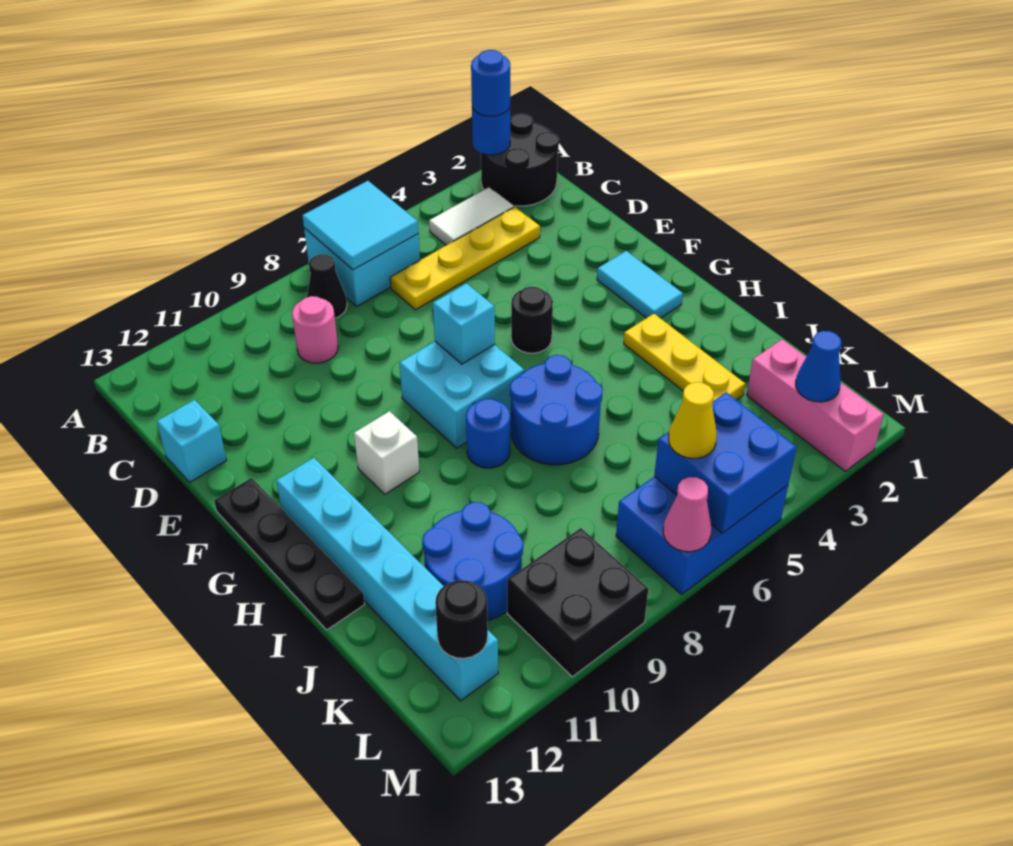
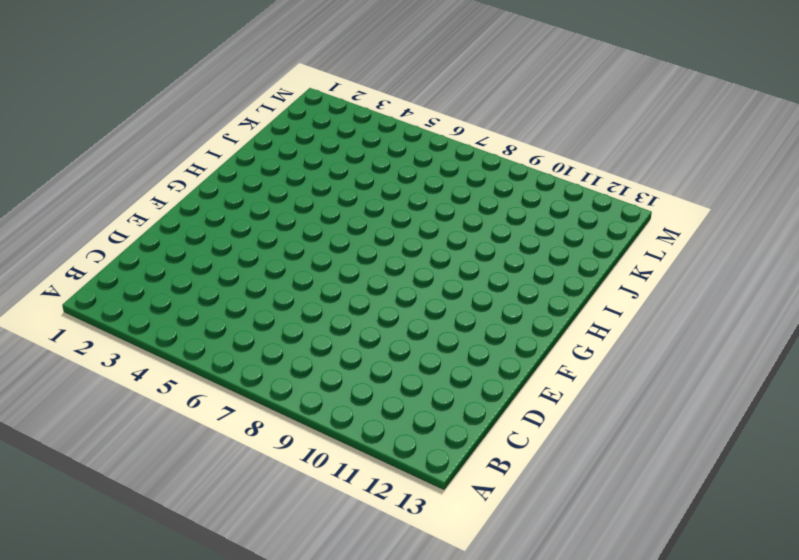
none -> black 2x2 round brick [481,114,559,206]
none -> cyan 2x2 brick [304,228,420,306]
none -> white 1x2 tile [429,187,514,245]

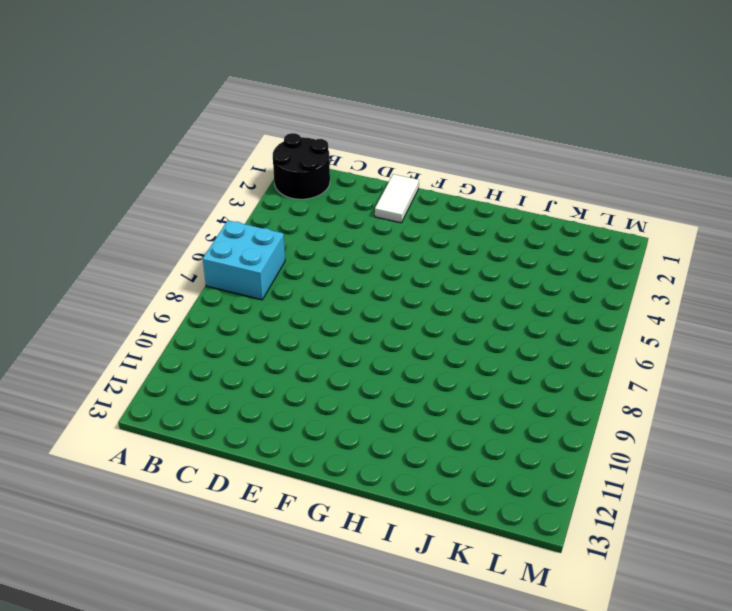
white 1x2 tile [375,174,419,223] -> white 1x2 tile moved to [429,187,514,245]
none -> black 1x1 cone [307,254,347,318]
none -> yellow 1x4 plate [390,207,540,310]
none -> pink 1x1 round brick [292,296,338,363]

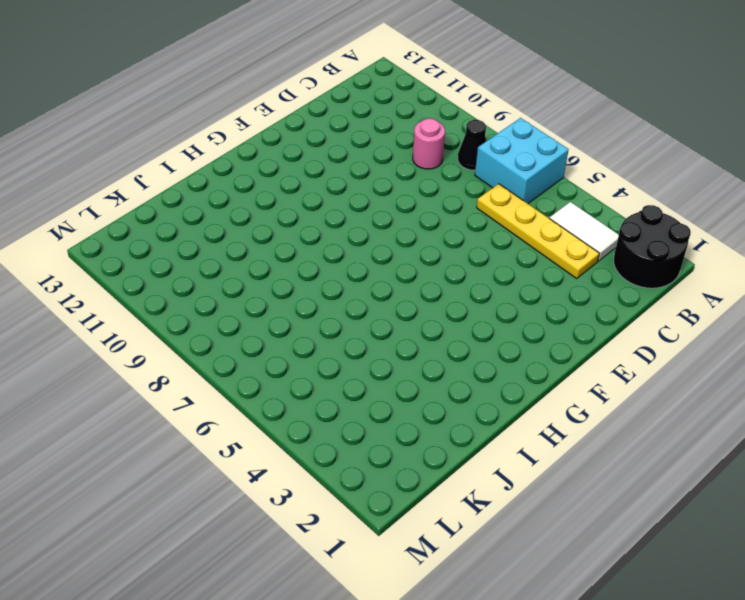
none -> cyan 1x1 brick [157,400,226,482]
none -> cyan 1x2 tile [597,251,683,318]
none -> black 1x1 round brick [511,287,553,353]

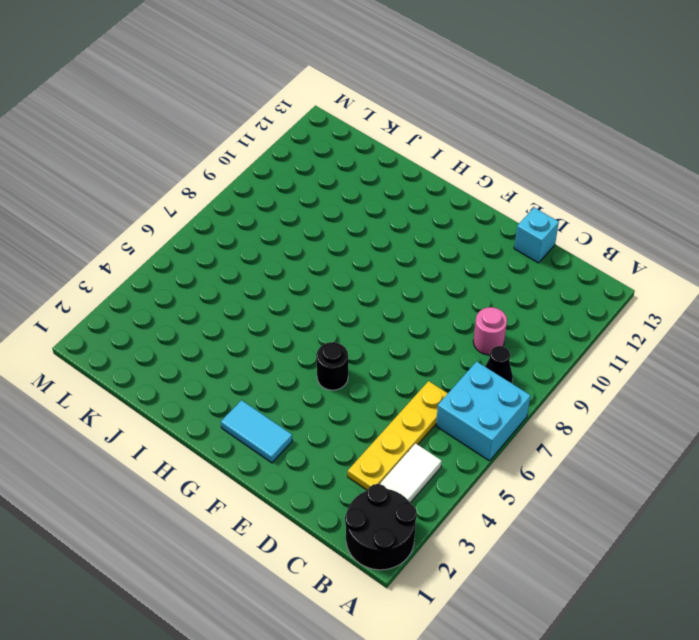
none -> cyan 2x2 brick [400,341,524,448]
none -> black 1x4 plate [214,478,365,630]
none -> white 1x1 brick [354,411,419,494]

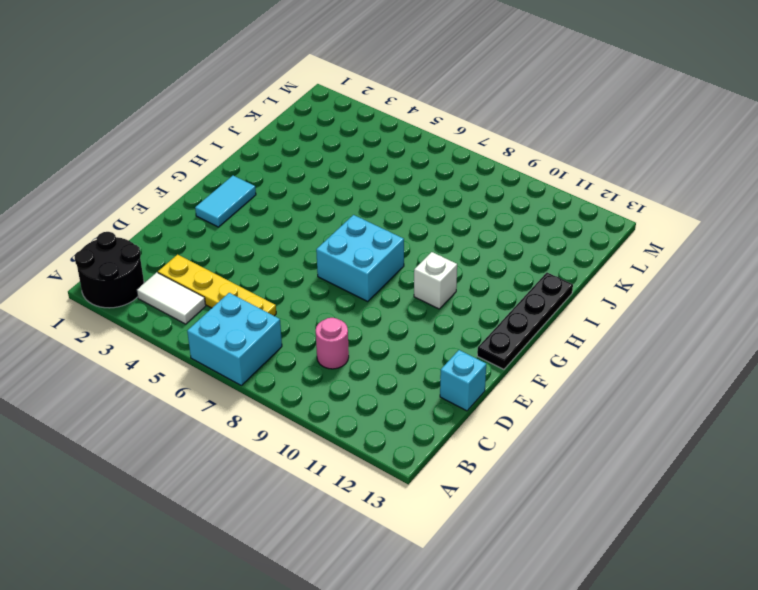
none -> black 1x1 cone [307,254,347,318]
none -> black 1x1 round brick [511,287,553,353]
none -> cyan 1x6 brick [276,458,498,701]

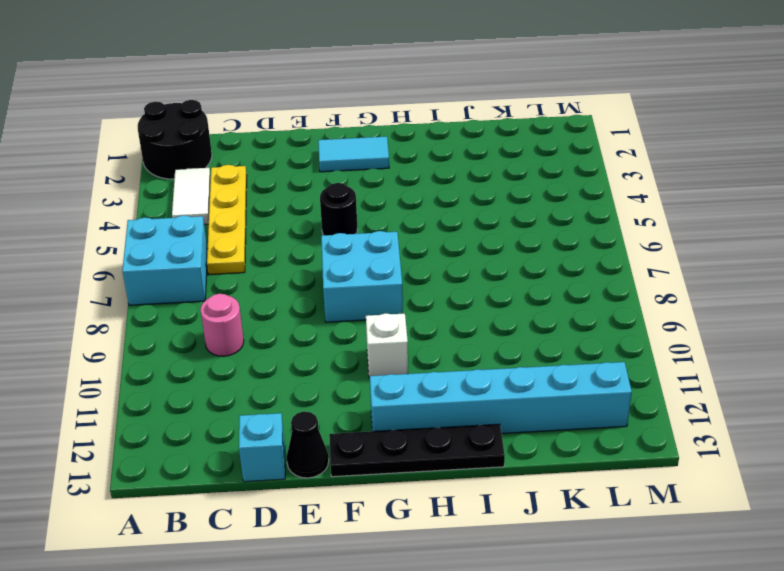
black 1x1 cone [287,411,329,478] -> black 1x1 cone moved to [307,254,347,318]
none -> yellow 1x3 plate [624,314,745,401]
none -> blue 2x2 round brick [510,355,603,465]
none -> blue 1x1 round brick [466,399,510,468]

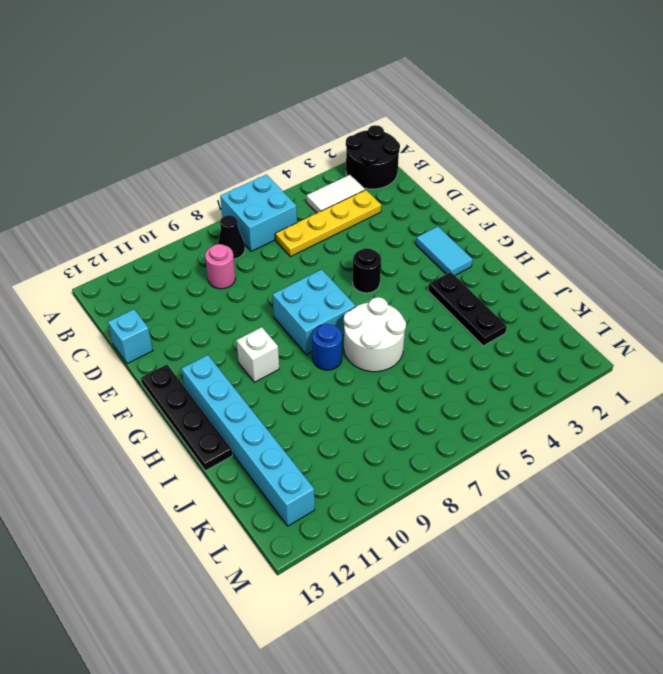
black 1x3 plate [428,272,507,346] -> yellow 1x3 plate [624,314,745,401]
white 2x2 round brick [344,297,406,372] -> blue 2x2 round brick [510,355,603,465]
none -> blue 2x2 round brick [422,502,523,621]
none -> pink 1x3 brick [747,339,884,471]
none -> blue 2x3 brick [616,477,788,594]

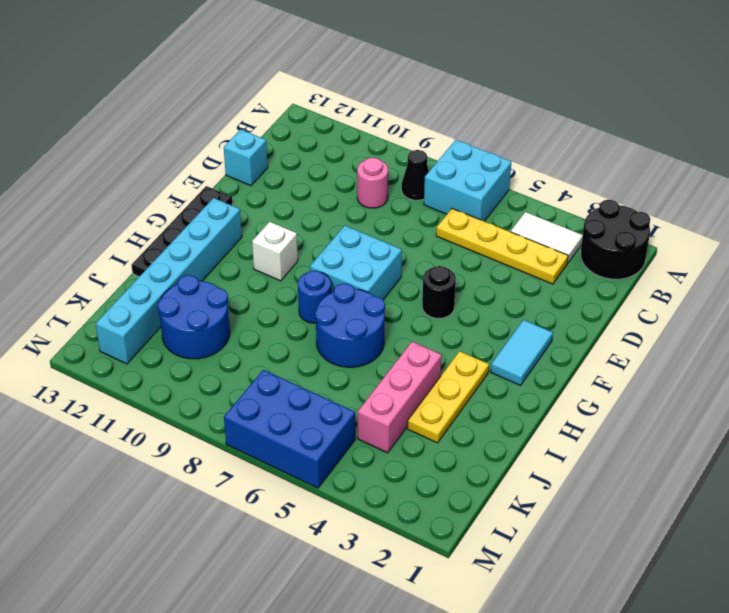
pink 1x3 brick [358,342,442,453] -> pink 1x3 brick moved to [747,339,884,471]
none -> black 2x2 brick [507,528,648,677]
none -> blue 1x1 round brick [472,107,510,155]
none -> cyan 2x2 tile [302,181,418,270]

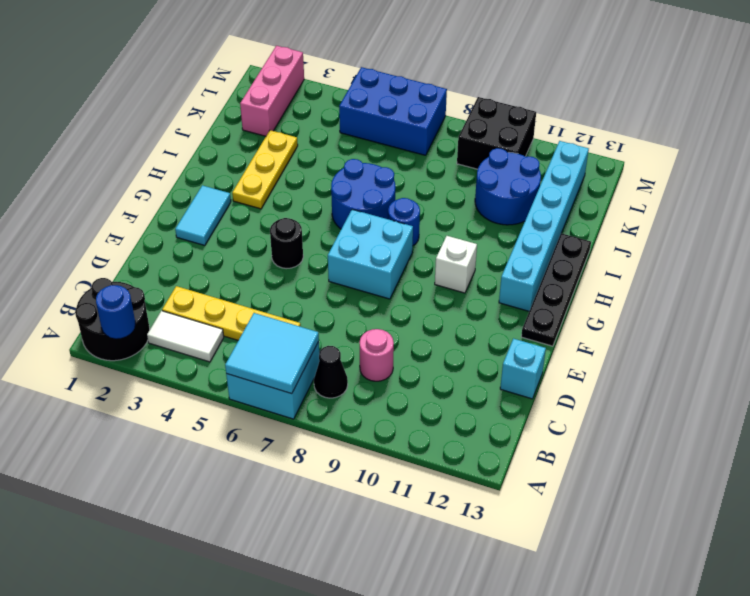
none -> cyan 1x1 brick [433,283,495,364]
none -> blue 1x1 cone [796,331,841,402]
none -> blue 2x2 brick [654,392,797,533]

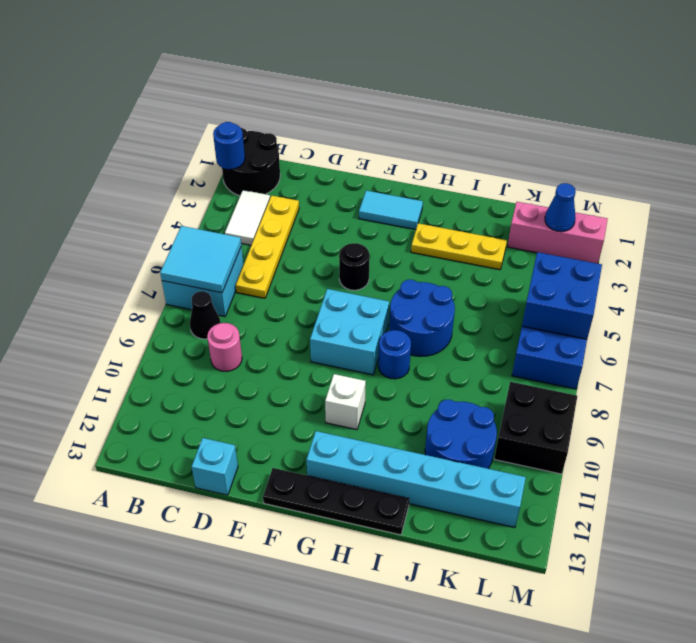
none -> cyan 1x1 brick [433,283,495,364]
none -> black 1x1 round brick [435,580,488,658]
none -> pink 1x1 cone [663,477,711,552]

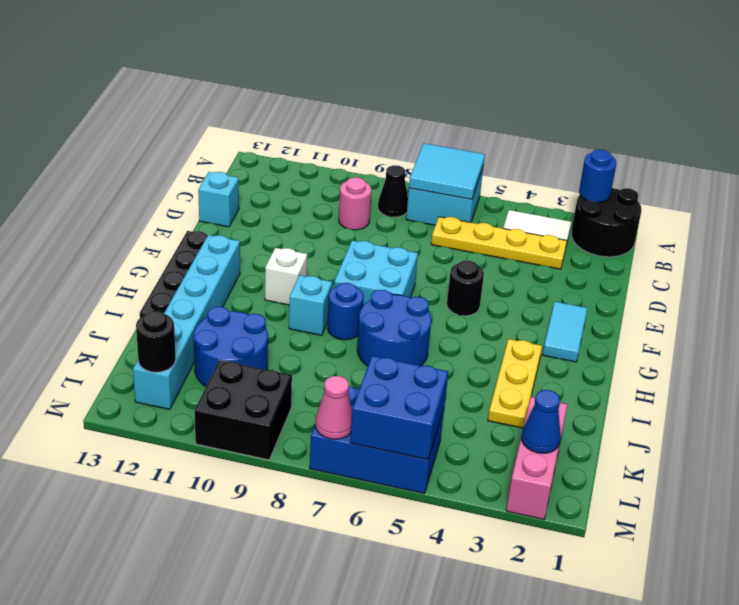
cyan 1x1 brick [289,275,332,335] -> cyan 1x1 brick moved to [433,283,495,364]
none -> blue 1x1 round brick [471,50,510,116]
none -> yellow 1x1 cone [669,382,717,458]

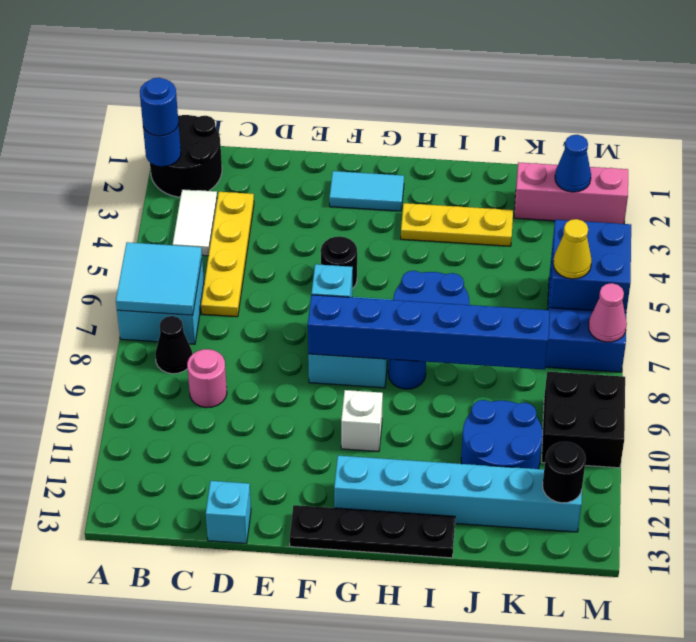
blue 1x6 brick [308,295,549,369] -> none

